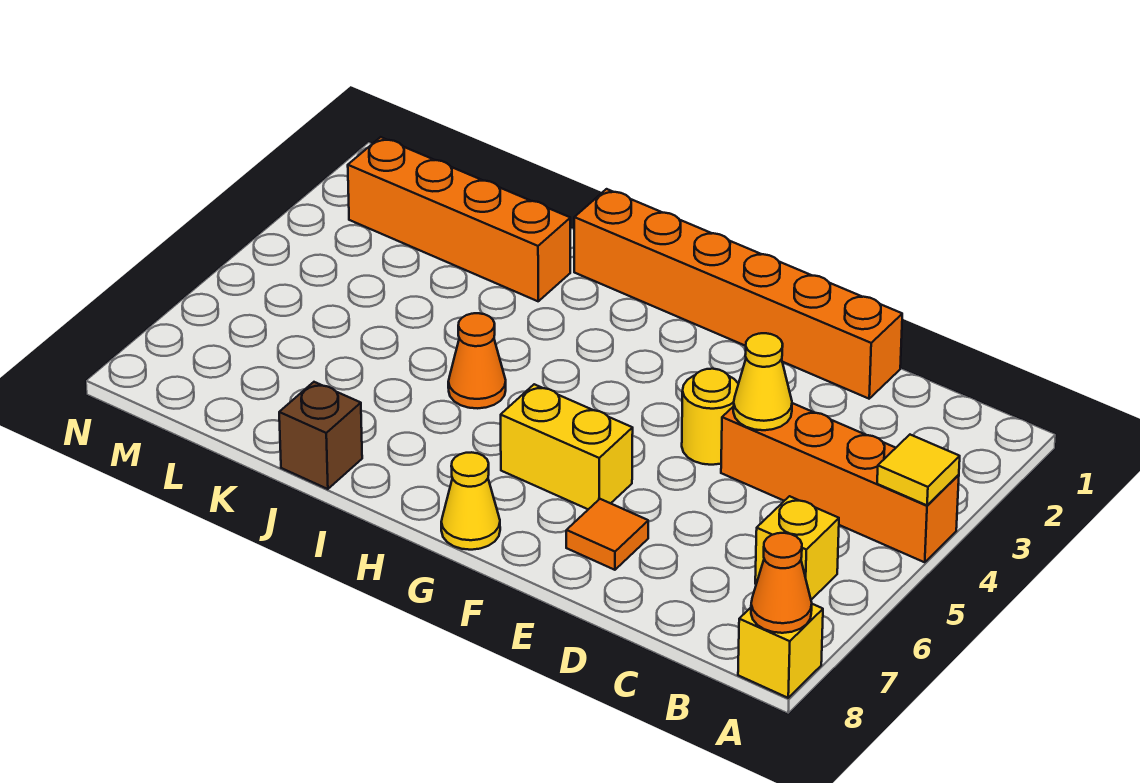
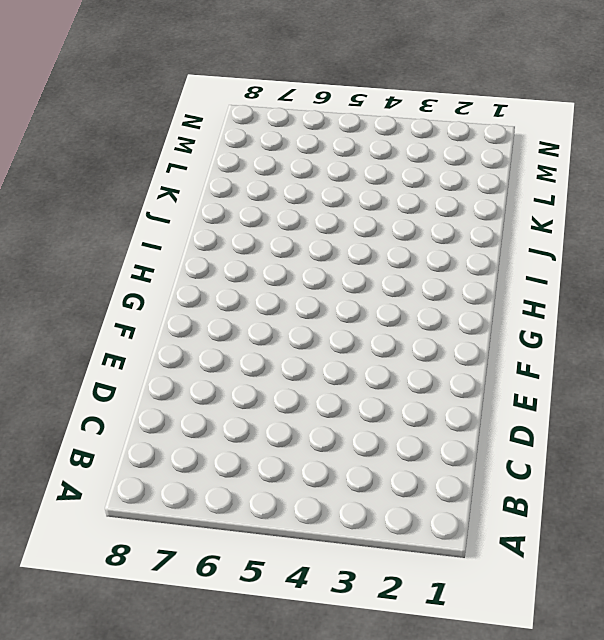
none -> orange 1x4 brick [721,403,959,562]
none -> yellow 1x1 brick [738,604,823,698]
none -> yellow 1x1 brick [755,496,839,600]

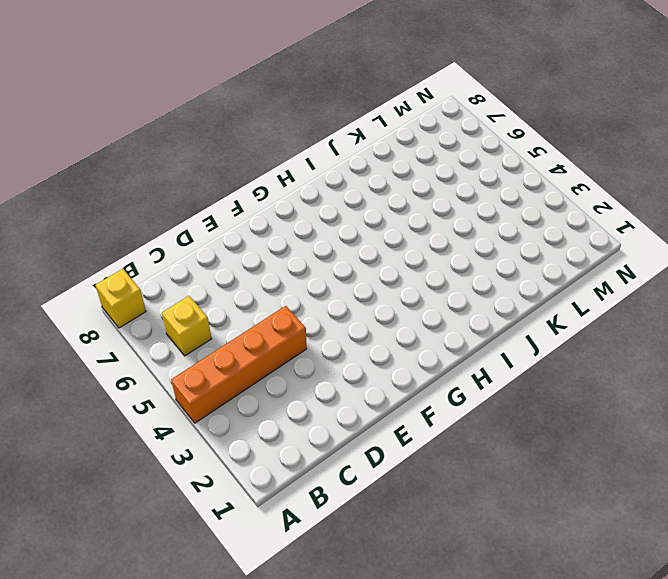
none -> orange 1x6 brick [574,189,902,399]
none -> yellow 1x1 round brick [682,369,738,465]
none -> orange 1x1 tile [566,499,648,570]

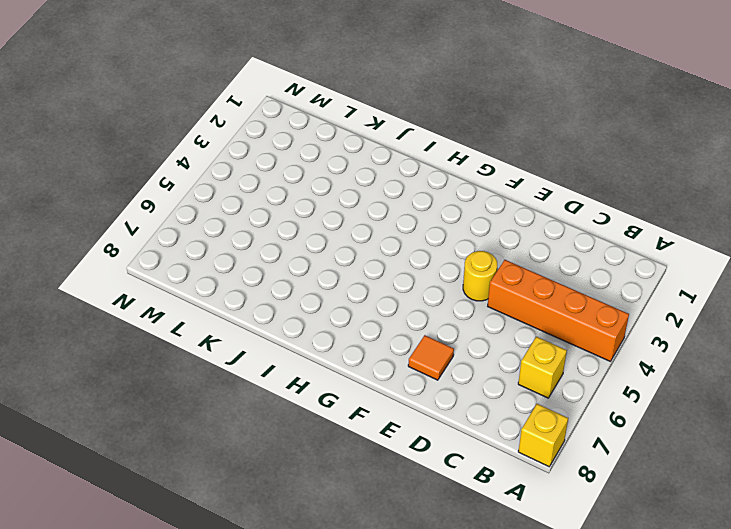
none -> orange 1x6 brick [574,189,902,399]
none -> yellow 1x2 brick [501,384,633,509]
none -> yellow 1x1 cone [441,452,500,550]

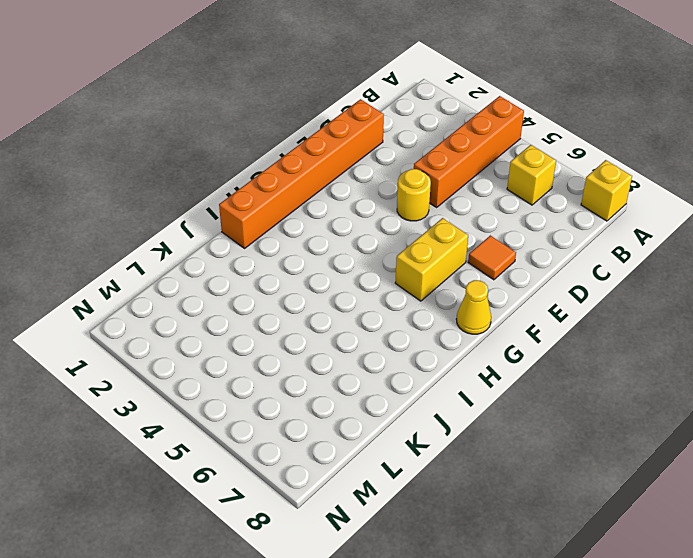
none -> orange 1x1 cone [448,313,506,408]
none -> orange 1x4 brick [348,137,570,301]
none -> brown 1x1 brick [279,382,362,489]

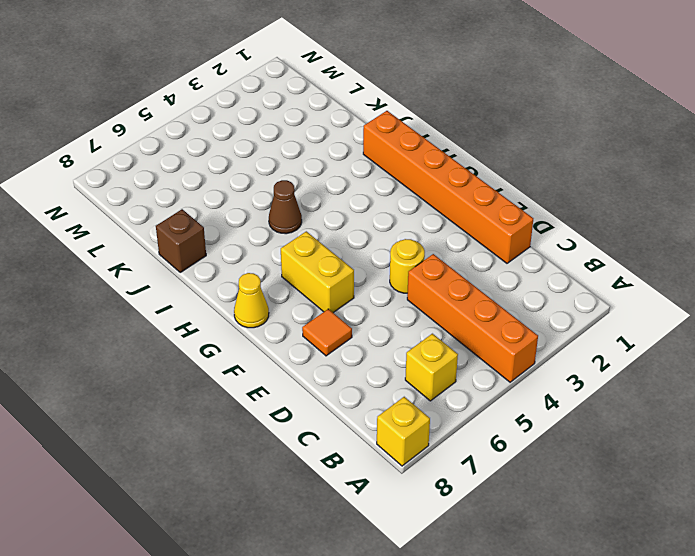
brown 1x1 cone [269,180,302,234] -> orange 1x1 cone [448,313,506,408]
none -> orange 1x4 brick [348,137,570,301]
none -> yellow 1x1 tile [877,435,960,505]
none -> orange 1x1 cone [751,533,812,633]

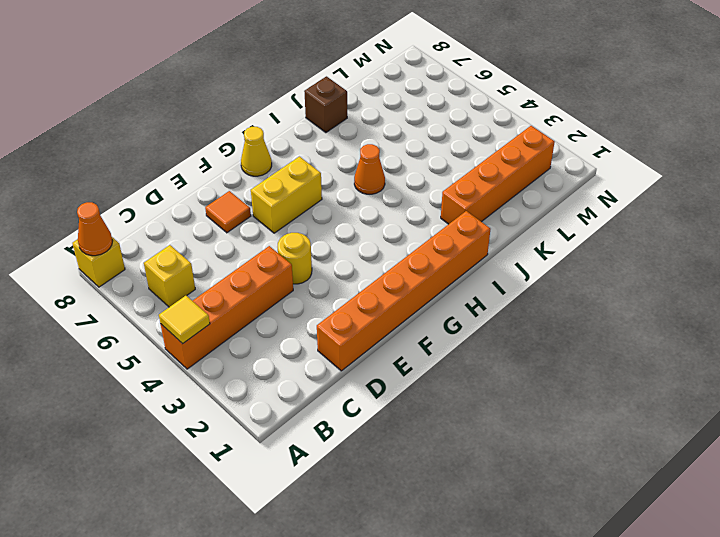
none -> yellow 1x1 cone [733,333,792,430]

